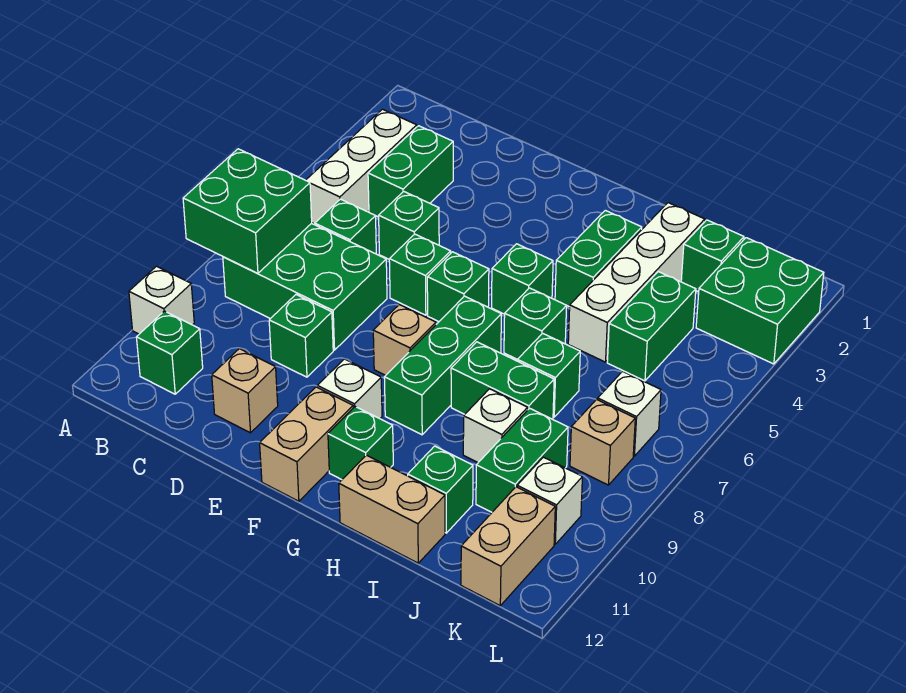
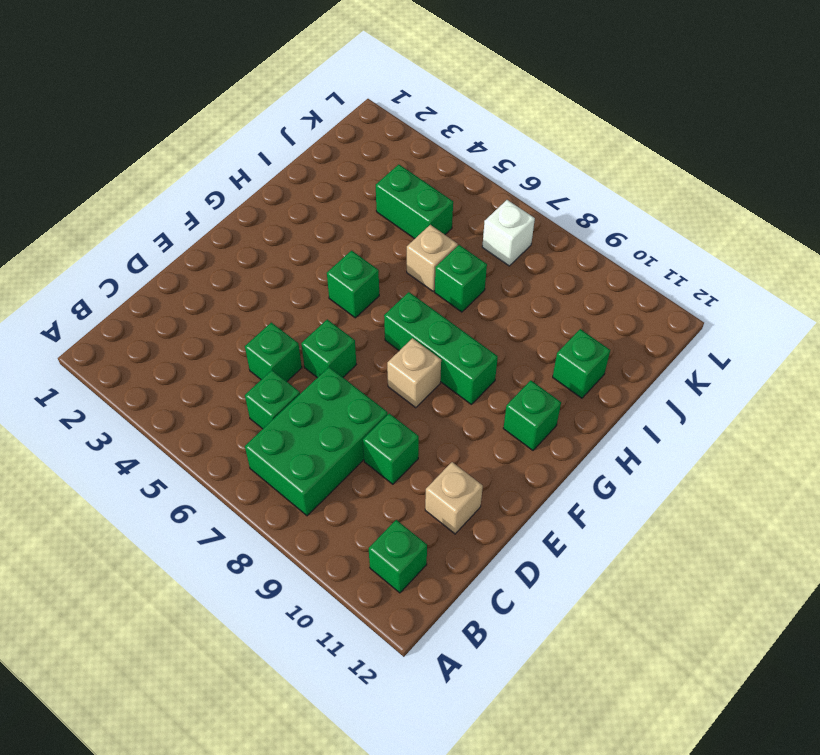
tan 1x1 brick [407,225,458,291] -> tan 1x1 brick moved to [570,400,635,485]
none -> white 1x1 brick [129,266,194,334]
none -> white 1x3 brick [306,109,417,224]
none -> green 1x2 brick [368,126,453,217]
none -> green 1x1 brick [427,252,489,322]

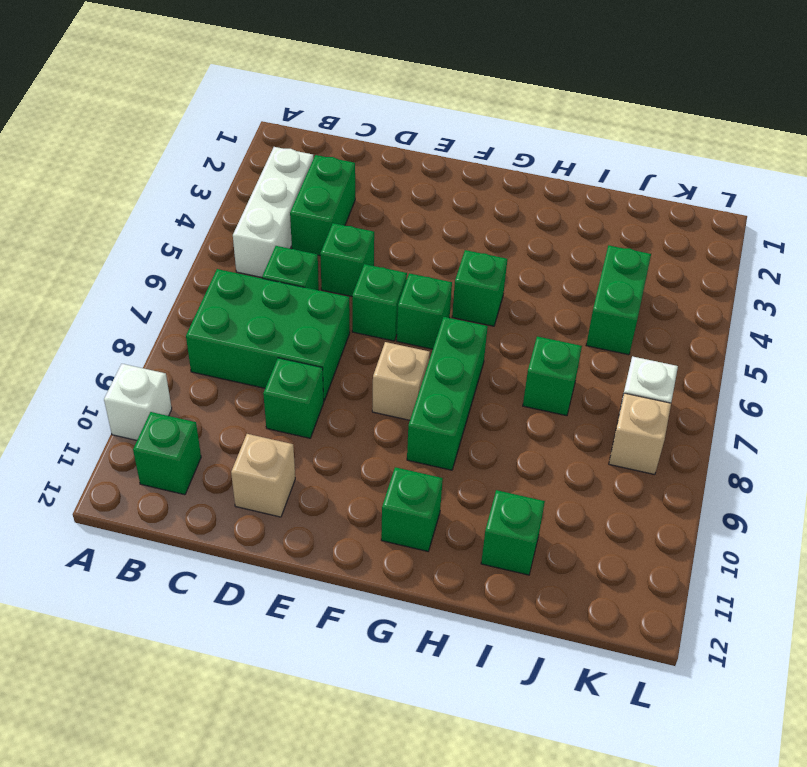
none -> white 1x1 brick [317,359,382,419]
none -> tan 1x2 brick [260,387,353,501]
none -> green 1x2 brick [555,210,642,307]
none -> green 1x1 brick [504,288,567,360]

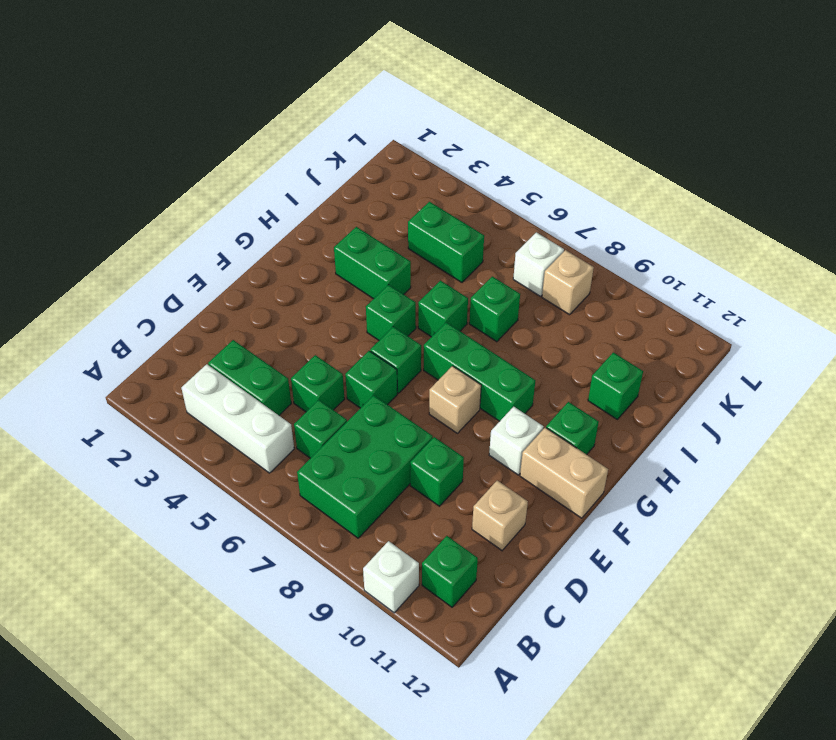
none -> green 1x2 brick [451,342,554,419]
none -> tan 1x2 brick [339,455,445,563]
none -> white 1x4 brick [568,203,705,362]
none -> white 1x1 brick [463,389,528,462]

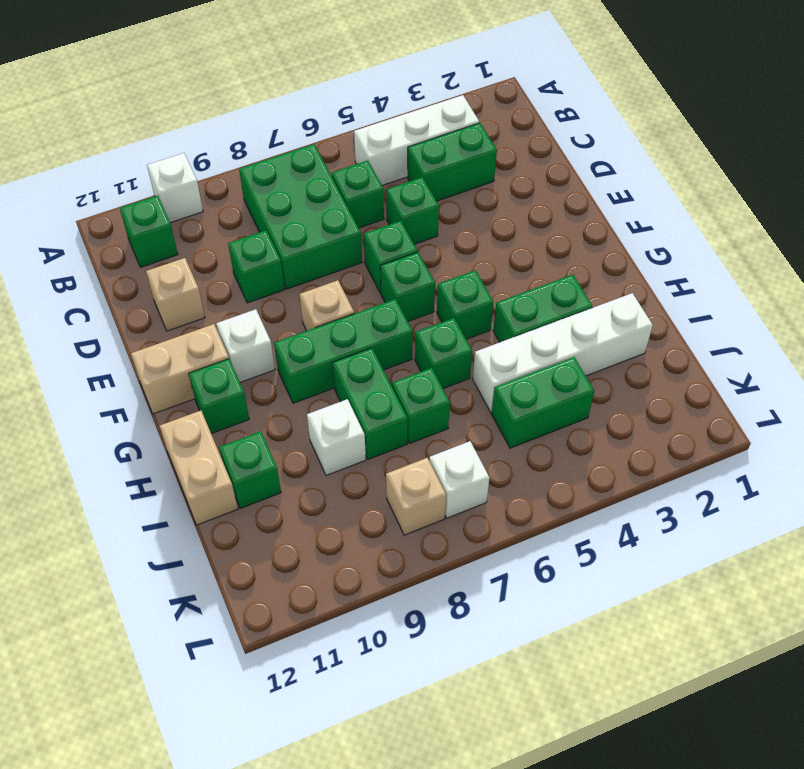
none -> green 1x1 brick [681,220,744,292]
none -> green 1x2 brick [476,408,568,512]
none -> green 2x2 brick [696,238,824,364]
none -> white 1x1 brick [517,457,582,544]

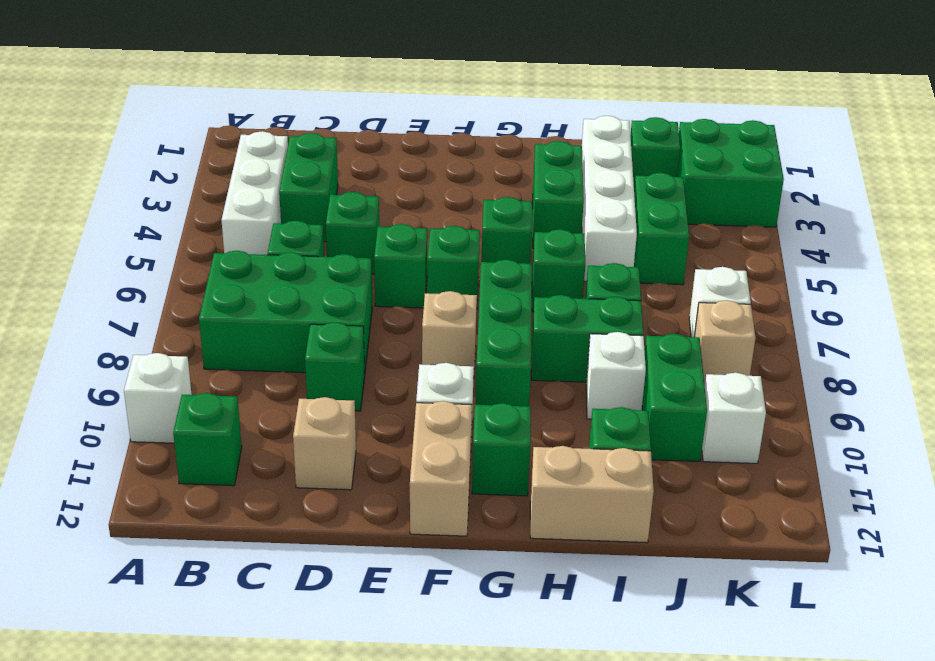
none -> tan 1x2 brick [461,487,555,606]
none -> green 2x2 brick [183,149,312,274]

